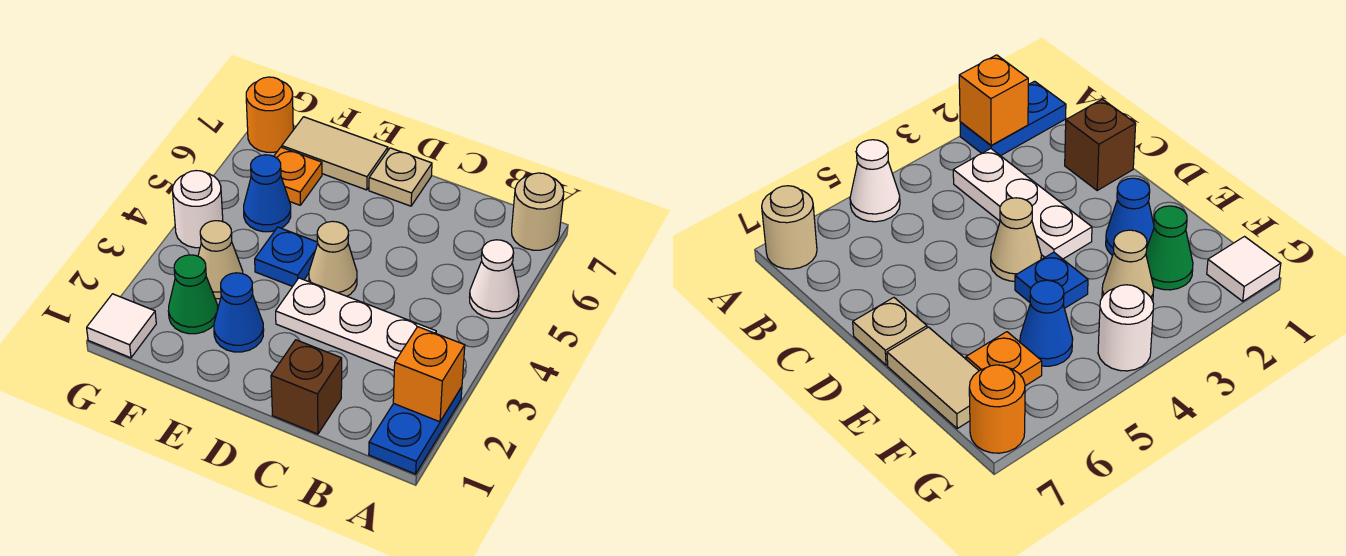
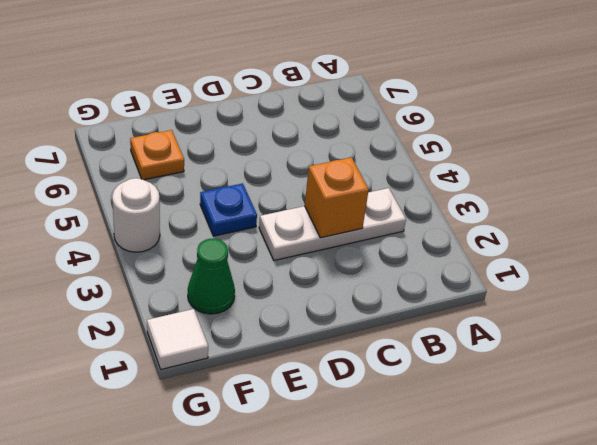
orange 1x1 brick [305,157,369,238] -> orange 1x1 brick moved to [393,327,465,422]
none -> blue 1x2 plate [369,387,462,474]
none -> white 1x1 cone [470,240,519,318]
none -> tan 1x1 round brick [512,173,564,250]

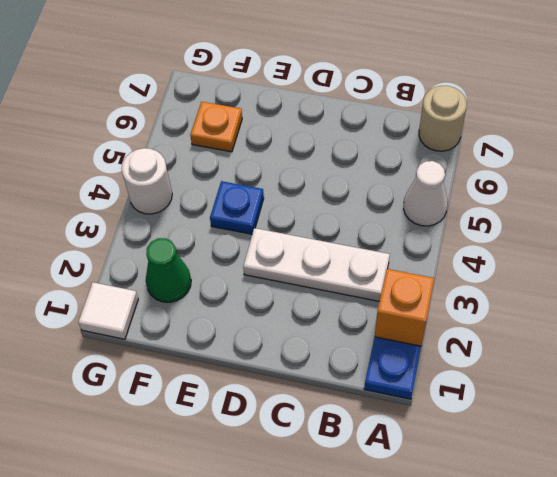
none -> brown 1x1 brick [271,340,342,434]
none -> tan 1x1 cone [309,221,357,296]
none -> tan 1x1 plate [369,148,432,206]

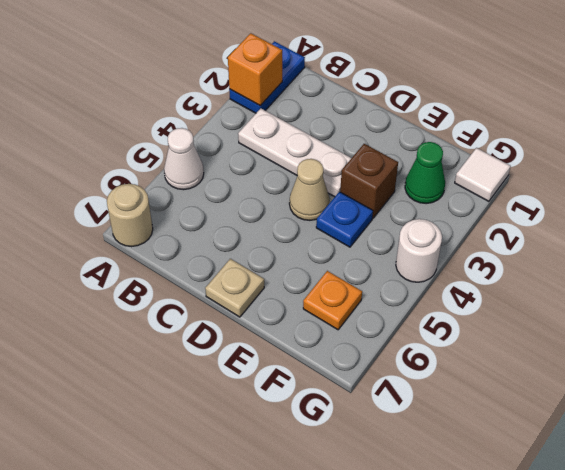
brown 1x1 brick [340,144,398,218] -> brown 1x1 brick moved to [271,340,342,434]
none -> blue 1x1 cone [214,273,264,352]
none -> tan 1x2 tile [282,117,388,190]
none -> tan 1x1 cone [198,221,243,299]

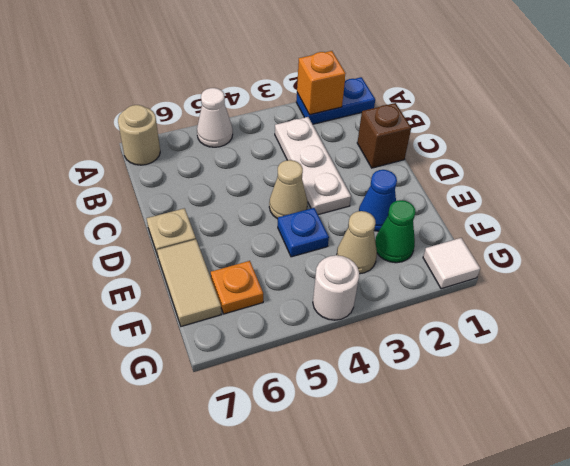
none -> blue 1x1 cone [244,155,291,232]
none -> orange 1x1 round brick [246,77,293,152]

